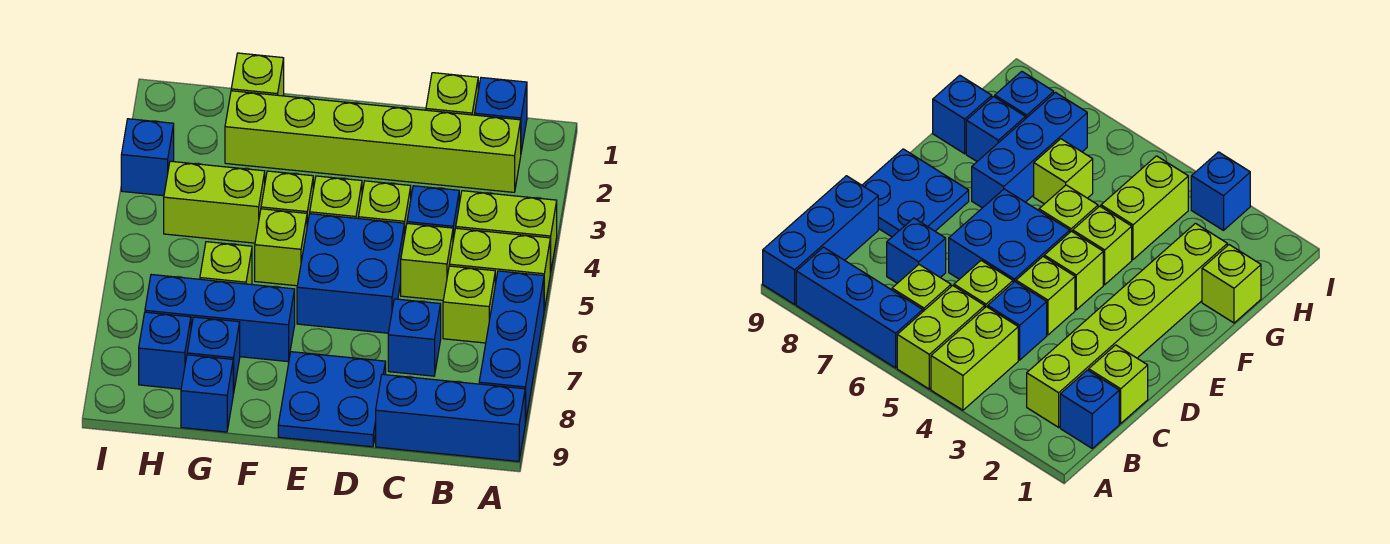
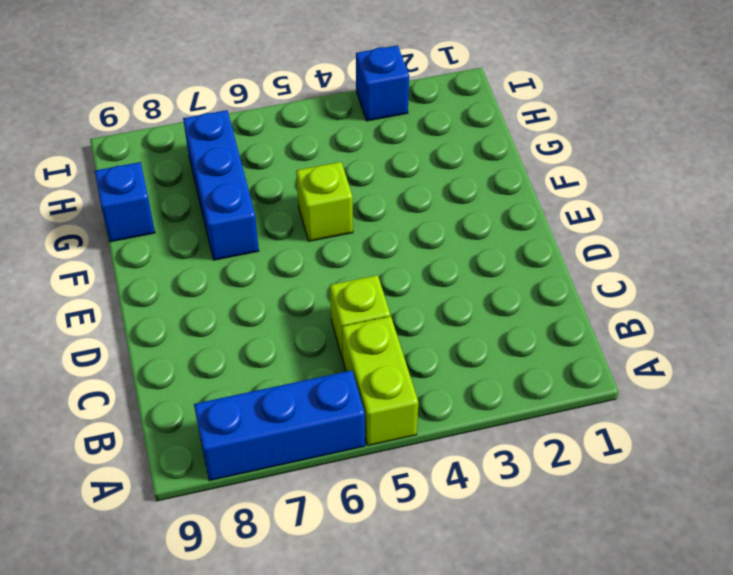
none -> lime 1x2 brick [456,191,557,273]
none -> blue 1x3 brick [376,374,525,461]
none -> blue 1x1 brick [475,78,527,152]

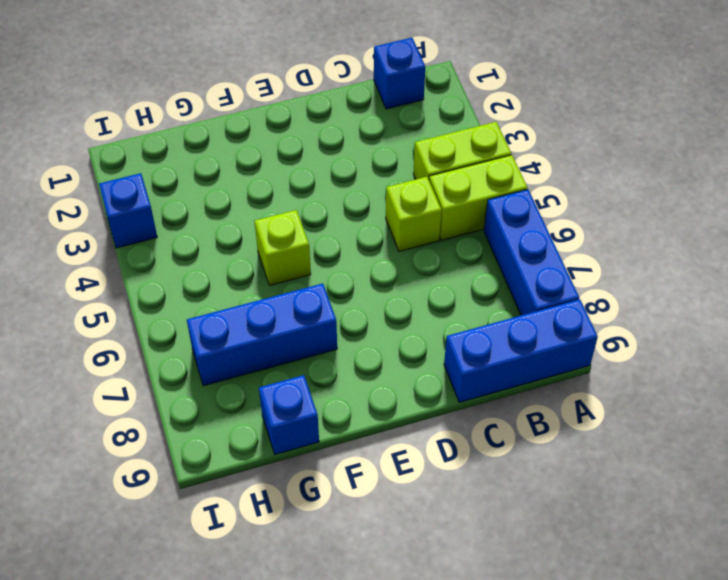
none -> lime 1x6 brick [225,91,521,192]
none -> lime 1x1 brick [443,266,495,343]
none -> lime 1x1 brick [426,73,478,115]

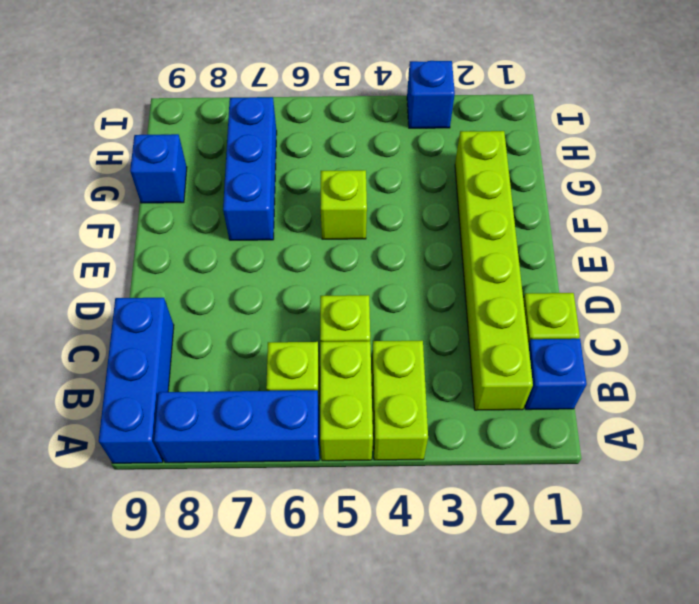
none -> blue 1x1 brick [407,186,459,240]
none -> blue 1x1 brick [388,299,441,376]
none -> lime 1x1 brick [358,181,411,237]

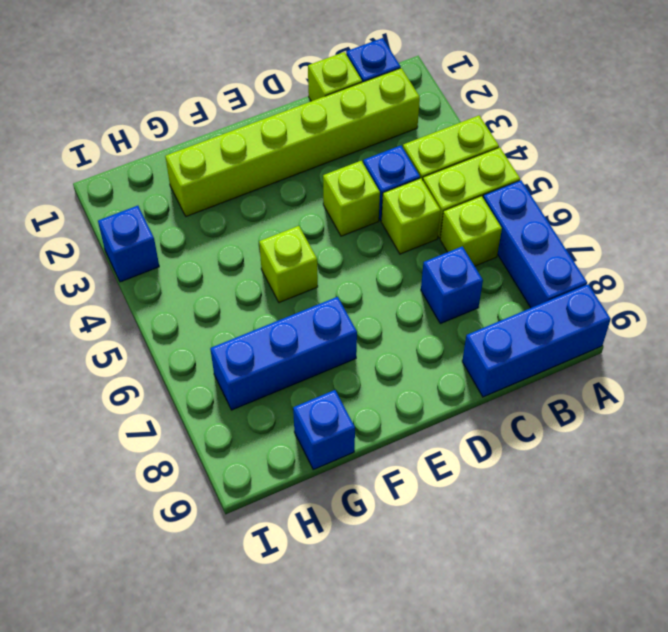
none -> blue 2x2 brick [297,214,404,333]
none -> blue 2x2 plate [278,352,386,447]
none -> lime 1x1 brick [310,176,362,218]

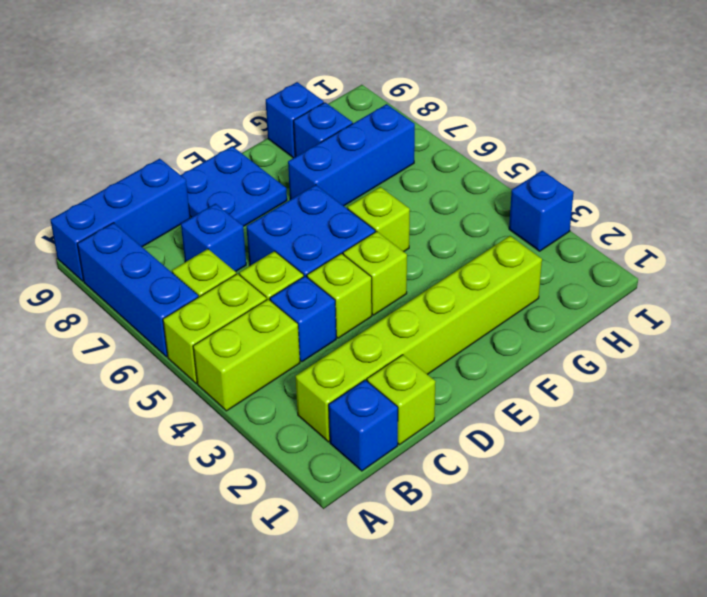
none -> lime 1x1 brick [261,171,313,225]
none -> lime 1x1 brick [231,53,284,96]
none -> lime 1x2 brick [164,161,265,243]

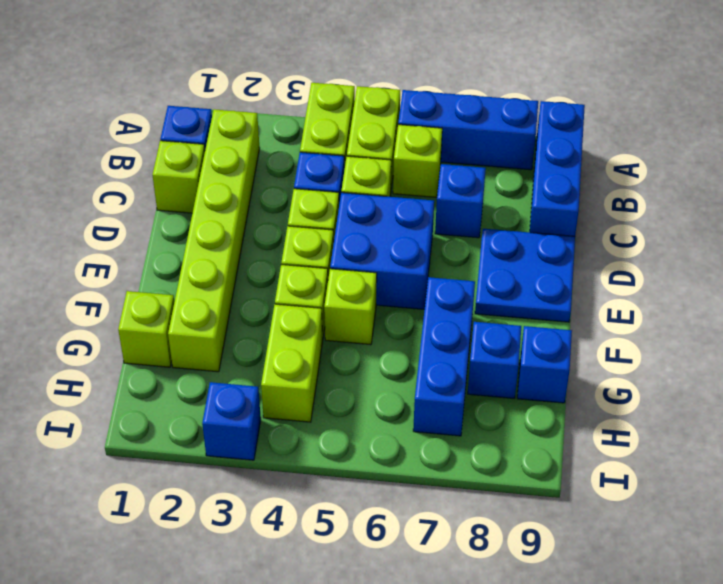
none -> lime 1x1 brick [200,242,252,285]
none -> blue 1x1 brick [139,312,191,389]

